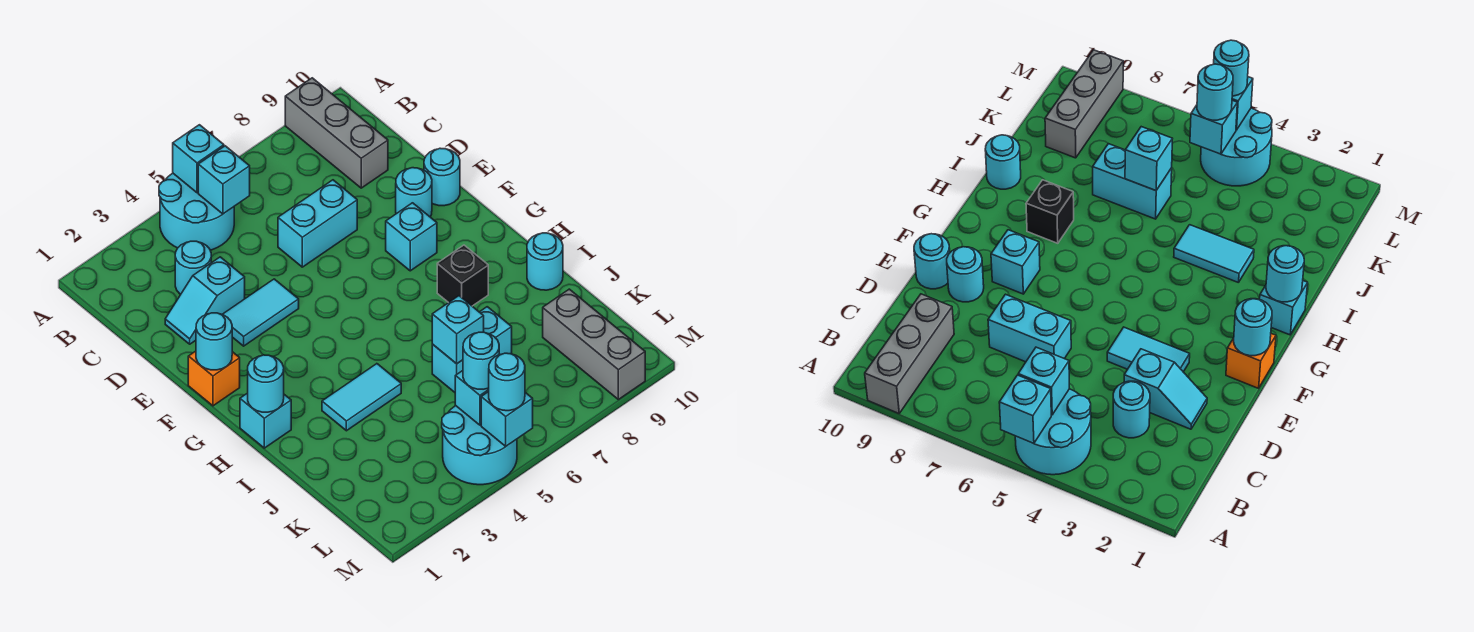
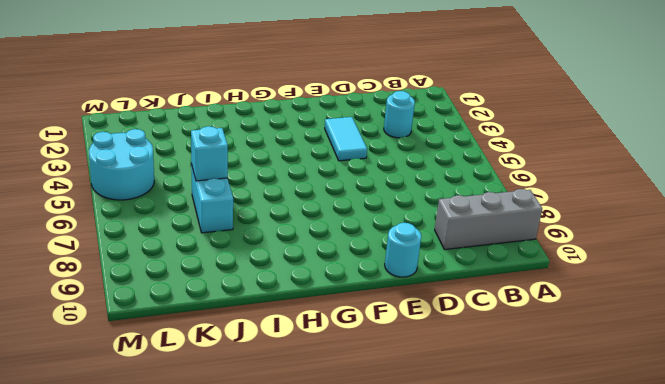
none -> cyan 2x2 round brick [159,173,234,250]
none -> cyan 1x2 slope [165,257,245,344]
none -> cyan 1x2 brick [278,180,357,267]

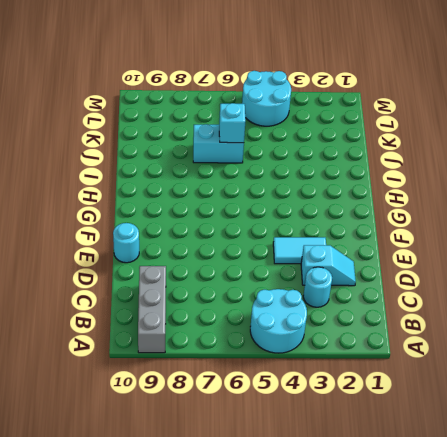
none -> cyan 1x2 brick [278,180,357,267]
none -> cyan 1x1 round brick [396,168,432,217]
none -> orange 1x1 brick [188,351,240,406]

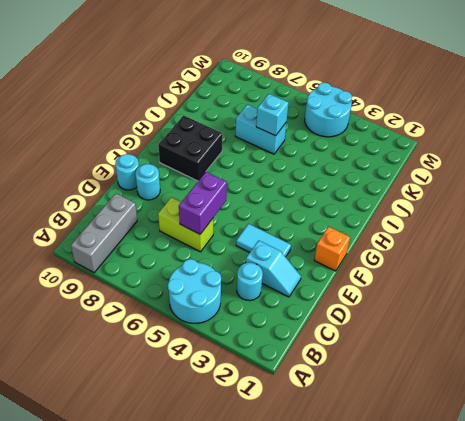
lime 1x2 brick [158,197,213,252] -> cyan 1x2 brick [278,180,357,267]
purple 1x2 brick [179,172,227,234] -> none
black 2x2 brick [158,115,222,181] -> black 1x1 brick [437,245,488,306]
none -> cyan 1x1 brick [386,203,437,271]
none -> cyan 1x1 brick [240,393,291,448]
none -> cyan 1x2 tile [322,364,401,431]

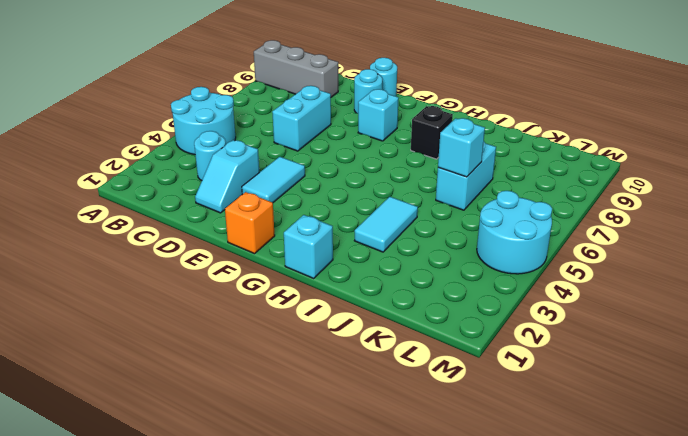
none -> cyan 1x1 round brick [527,233,563,290]
none -> grey 1x3 brick [543,289,645,399]
none -> cyan 1x1 brick [173,125,224,193]

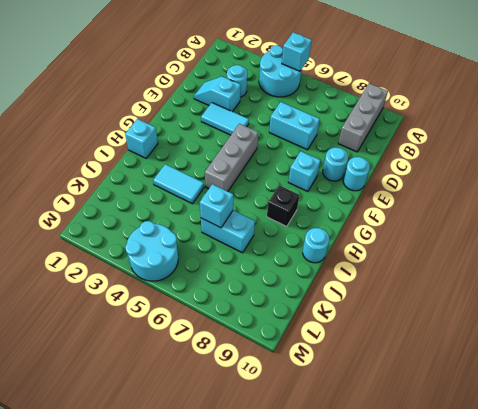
grey 1x3 brick [205,124,258,191] -> grey 1x3 brick moved to [543,289,645,399]
none -> orange 1x1 brick [188,351,240,406]
none -> cyan 1x1 brick [198,146,250,214]
none -> cyan 1x1 round brick [196,313,232,370]

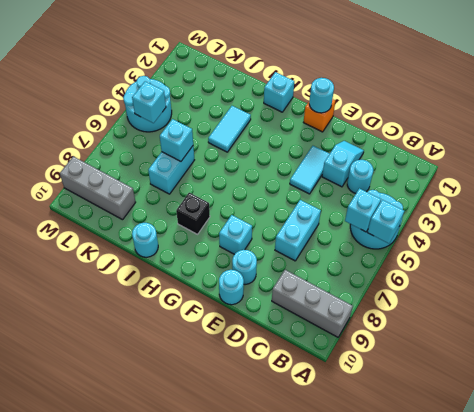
none -> cyan 1x1 round brick [248,355,284,412]
none -> cyan 1x1 brick [481,392,533,446]
none -> cyan 1x1 round brick [463,332,499,389]

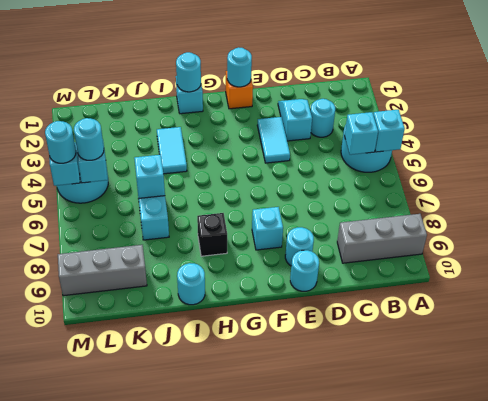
none -> cyan 1x2 brick [278,180,357,267]

